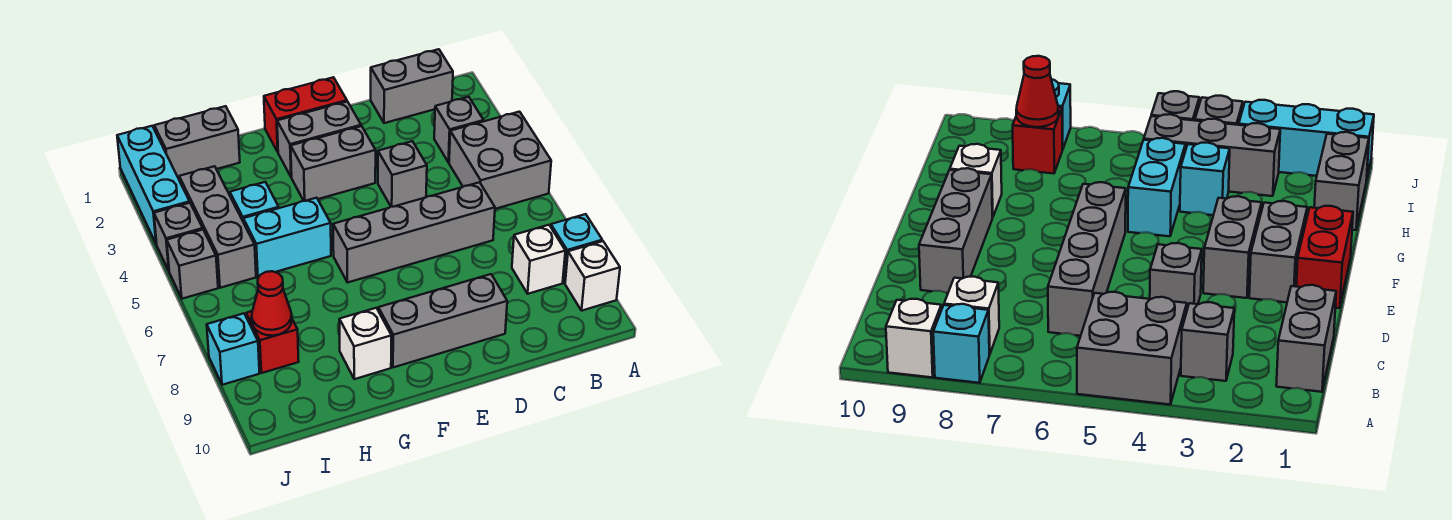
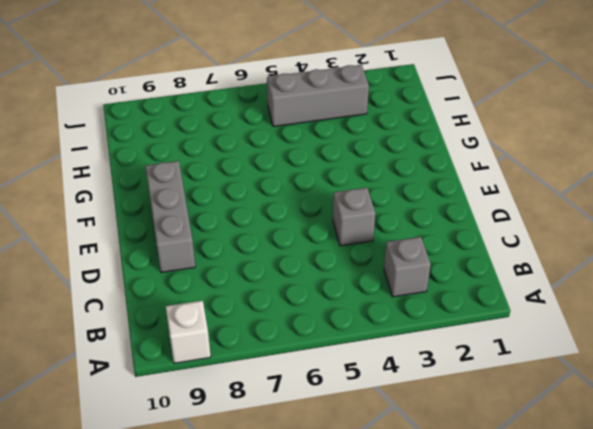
none -> grey 2x2 brick [449,112,551,209]
none -> cyan 1x1 brick [551,214,602,283]
none -> grey 1x2 brick [371,49,453,123]

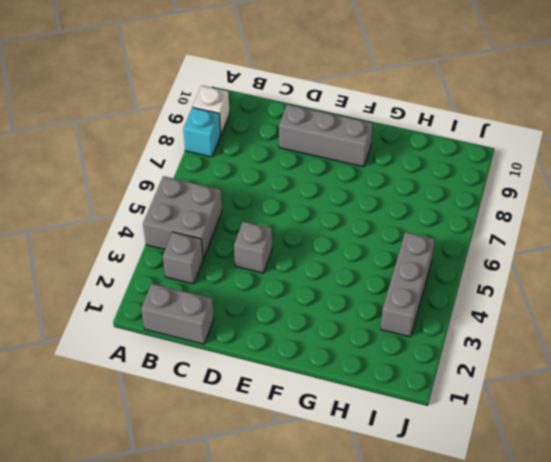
none -> white 1x1 brick [512,225,565,294]
none -> grey 1x4 brick [333,182,495,283]
none -> red 1x2 brick [264,77,347,152]

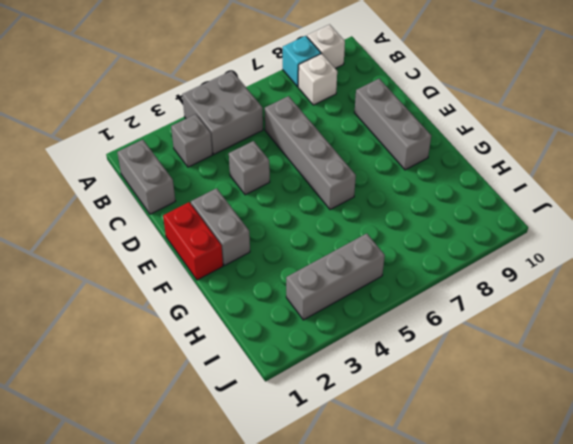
none -> grey 1x2 brick [291,126,376,201]
none -> cyan 1x2 brick [243,198,331,277]
none -> white 1x1 brick [339,308,392,379]

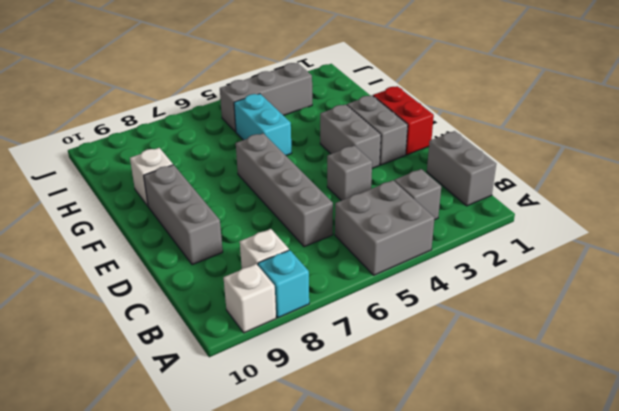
none -> grey 1x2 brick [154,106,240,179]
none -> cyan 1x1 brick [230,182,279,221]
none -> red 1x1 brick [246,311,299,373]

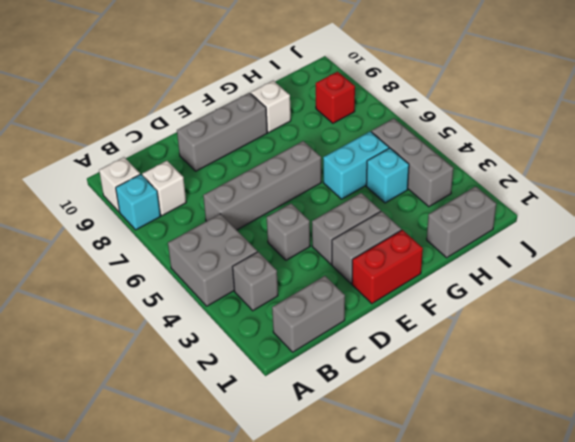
none -> cyan 1x3 brick [117,126,190,244]
none -> grey 1x1 brick [154,203,203,270]
none -> grey 1x1 brick [167,230,218,299]

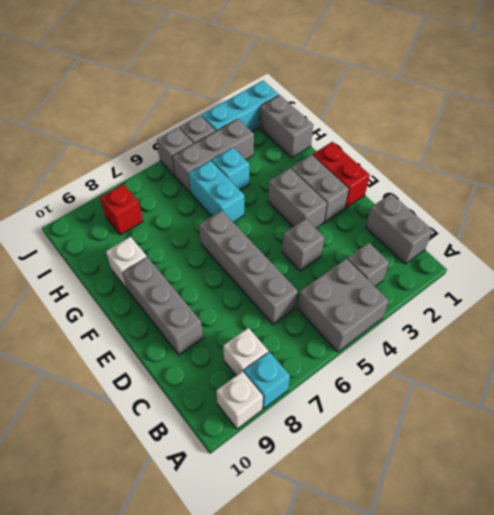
none -> cyan 1x1 brick [207,313,260,385]
none -> red 1x1 cone [252,271,292,336]

